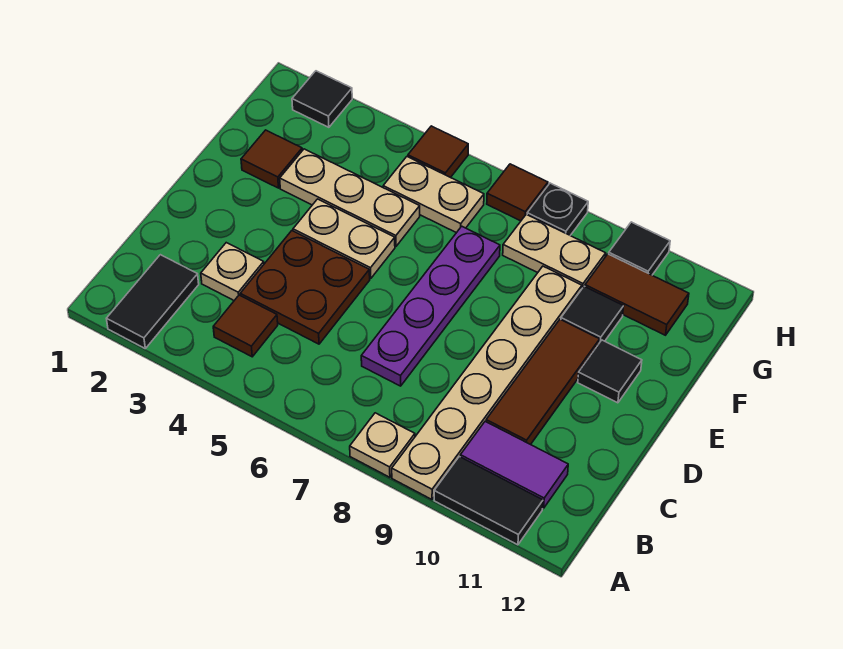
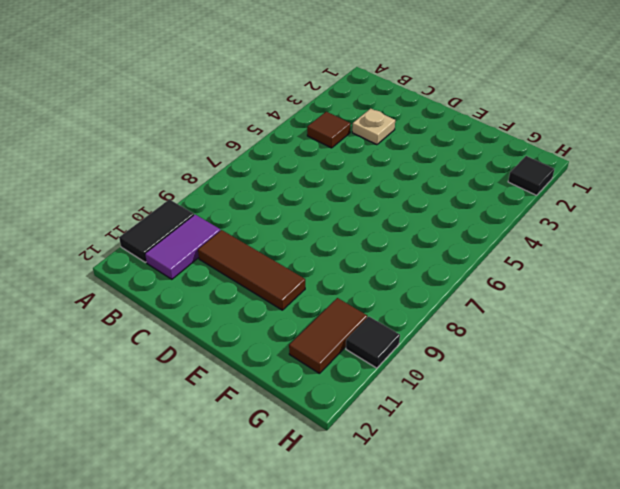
none -> black 1x2 tile [106,255,199,348]
none -> tan 1x1 plate [350,413,415,477]
none -> tan 1x6 plate [392,266,582,499]

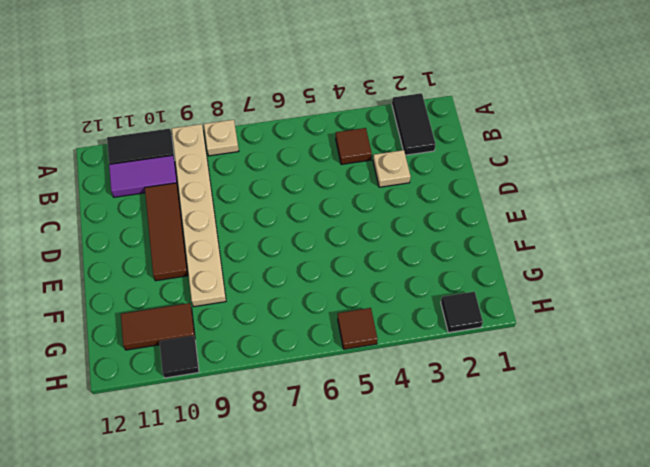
none -> brown 2x2 plate [240,231,370,344]
none -> purple 1x4 plate [361,226,500,386]
none -> tan 1x2 plate [293,199,395,279]

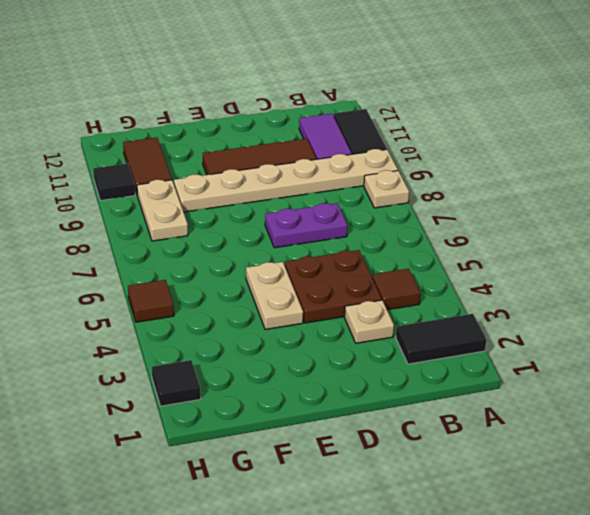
purple 1x2 plate [265,203,348,248] -> purple 1x4 plate [361,226,500,386]
none -> black 1x1 tile [578,340,642,403]
none -> brown 1x1 tile [241,130,302,188]
none -> tan 1x3 plate [280,149,420,246]

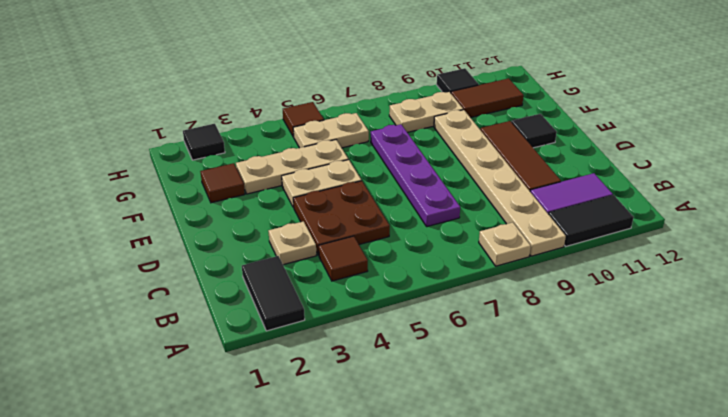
none -> black 1x1 tile [561,286,624,343]
none -> brown 1x1 tile [487,164,548,221]
none -> black 1x1 plate [527,183,588,235]

